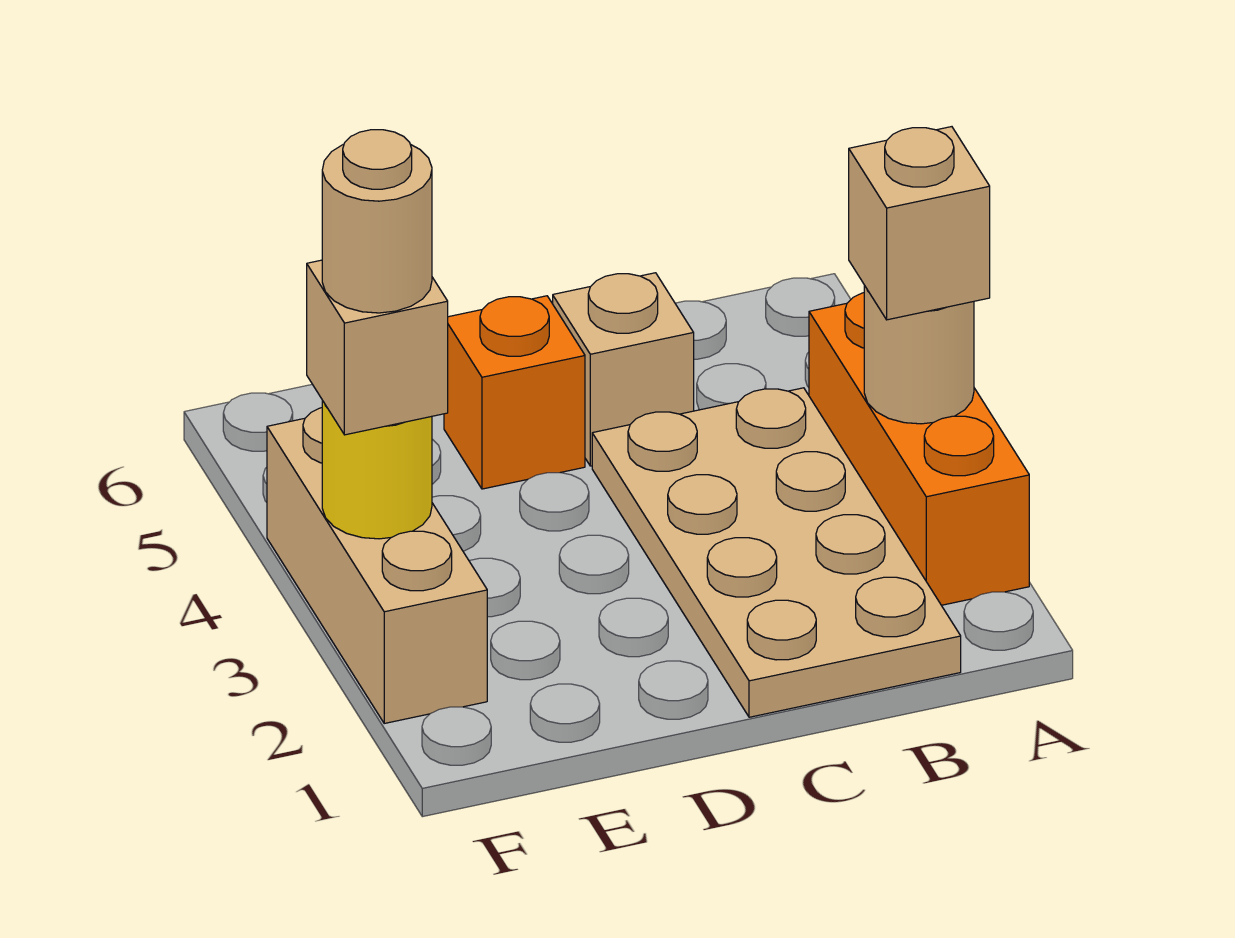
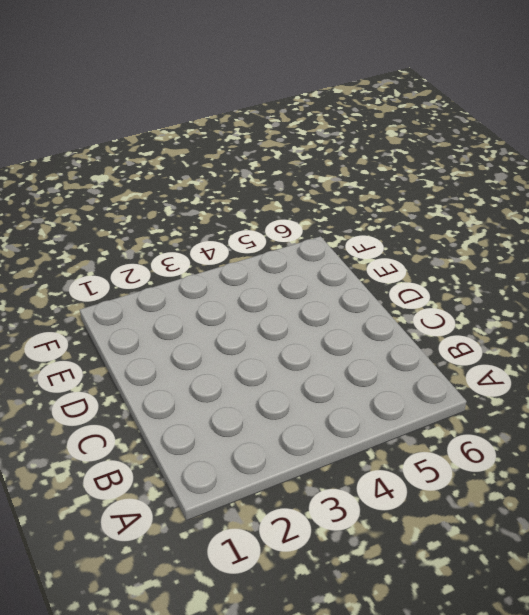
none -> orange 1x3 brick [809,293,1029,605]
none -> tan 2x4 plate [592,388,961,717]

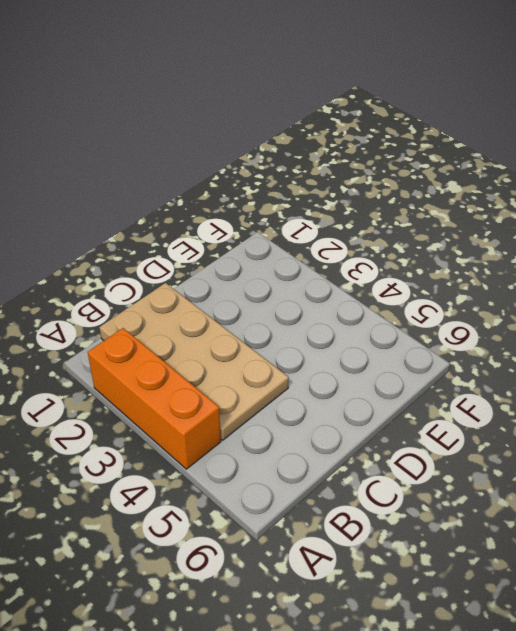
none -> tan 1x1 brick [553,273,694,466]
none -> orange 1x1 brick [444,296,585,489]

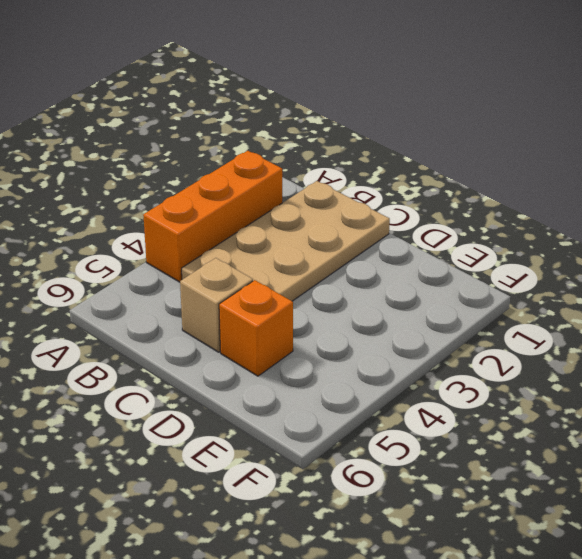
none -> tan 1x3 brick [267,408,487,723]
none -> tan 1x1 round brick [864,285,974,424]

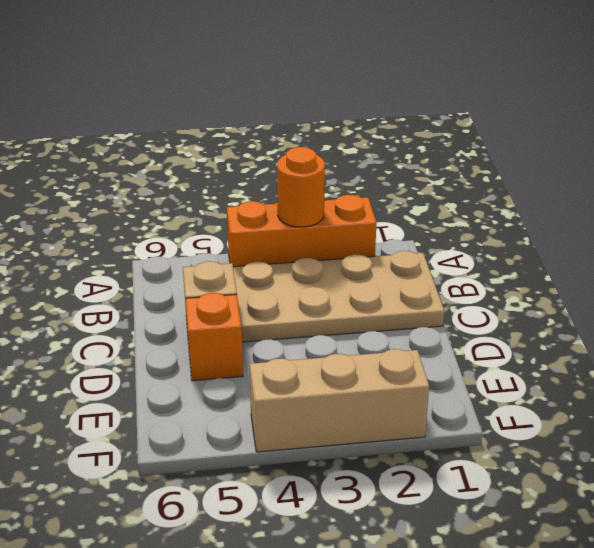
orange 1x1 round brick [277,147,325,227] -> tan 1x1 round brick [864,285,974,424]
none -> yellow 1x1 round brick [322,400,432,539]
none -> tan 1x1 brick [849,127,990,320]

